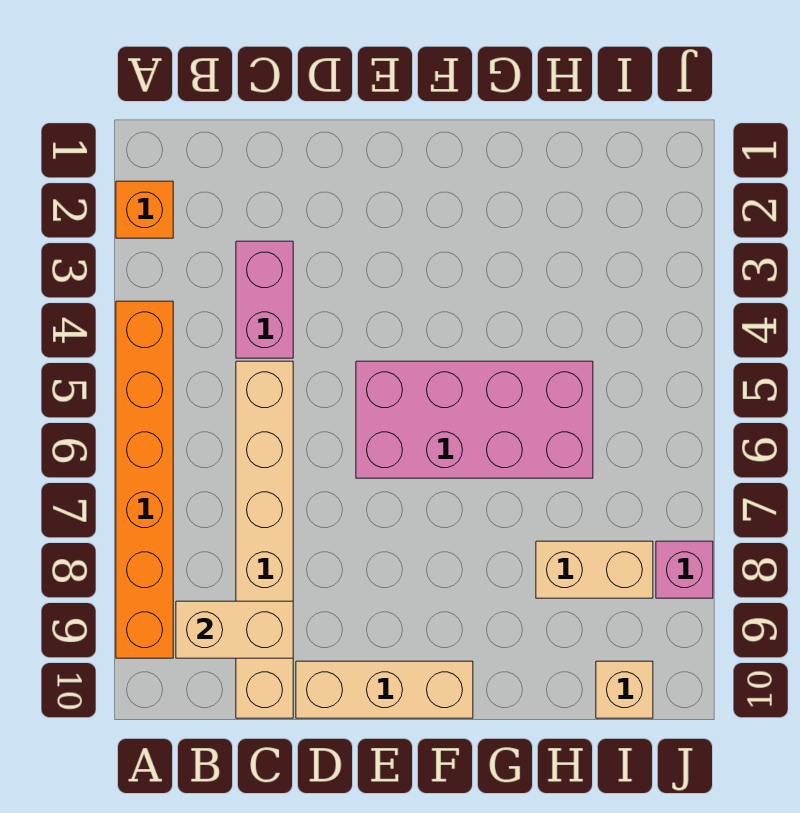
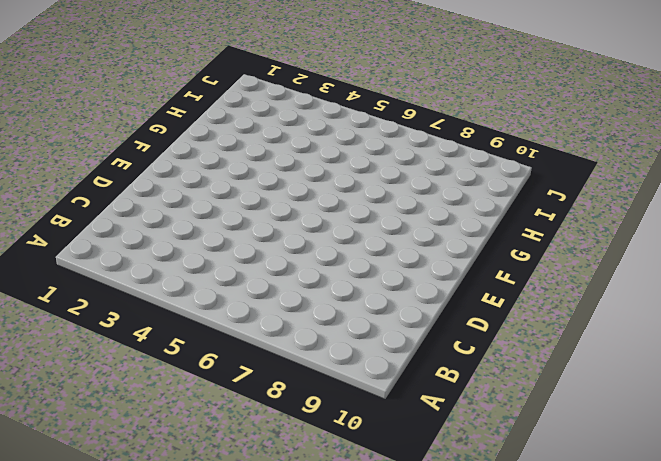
none -> orange 1x1 brick [116,181,173,238]
none -> orange 1x6 brick [116,301,173,658]

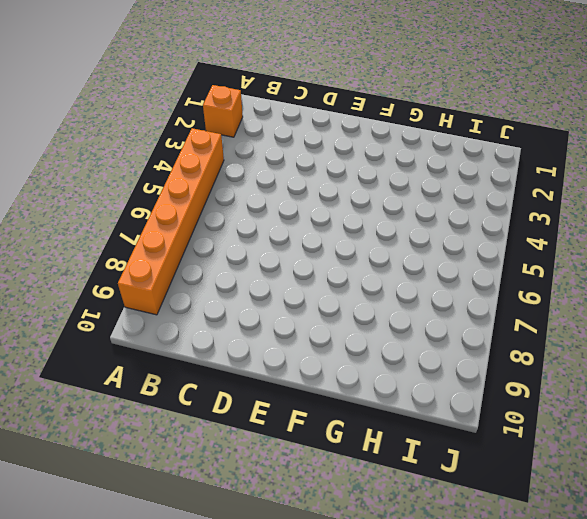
none -> pink 1x2 brick [236,241,293,358]
none -> tan 1x6 brick [236,361,293,718]

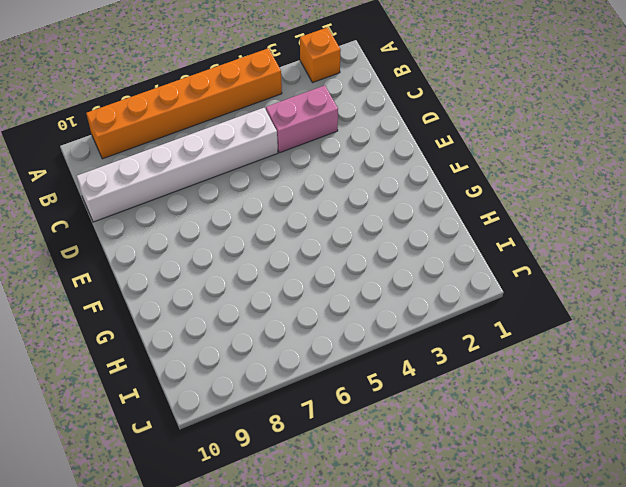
white 1x6 brick [77,108,278,222] -> tan 1x6 brick [236,361,293,718]
none -> tan 1x3 brick [296,661,473,718]
none -> pink 2x4 brick [356,361,593,478]

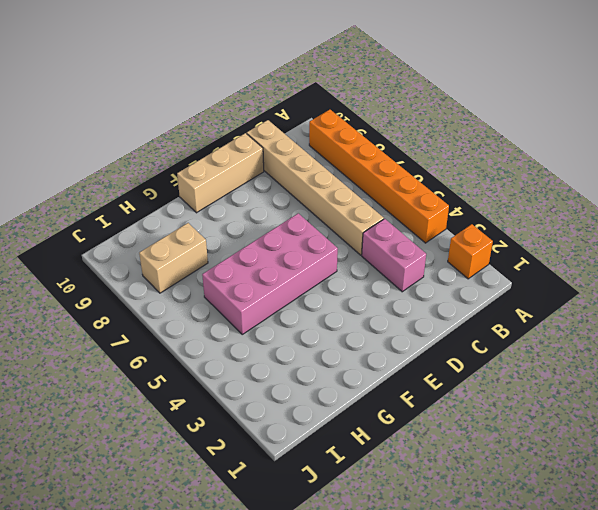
none -> tan 1x1 brick [596,661,653,718]
none -> pink 1x1 brick [656,541,713,598]

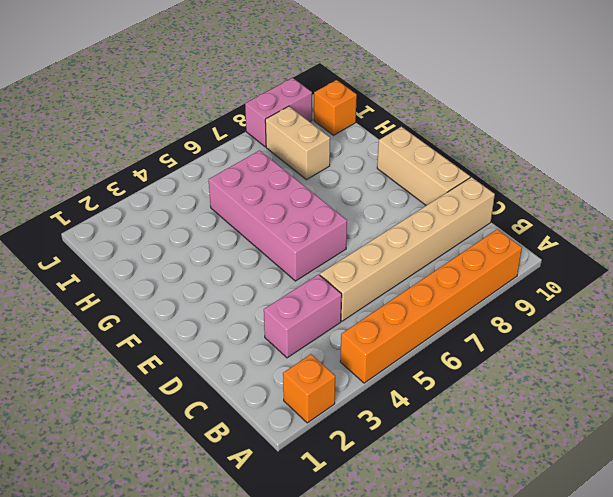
orange 1x1 brick [314,80,357,135] -> tan 1x1 brick [596,661,653,718]
pink 1x2 brick [245,78,312,147] -> pink 1x1 brick [656,541,713,598]
none -> tan 1x2 brick [176,601,293,658]

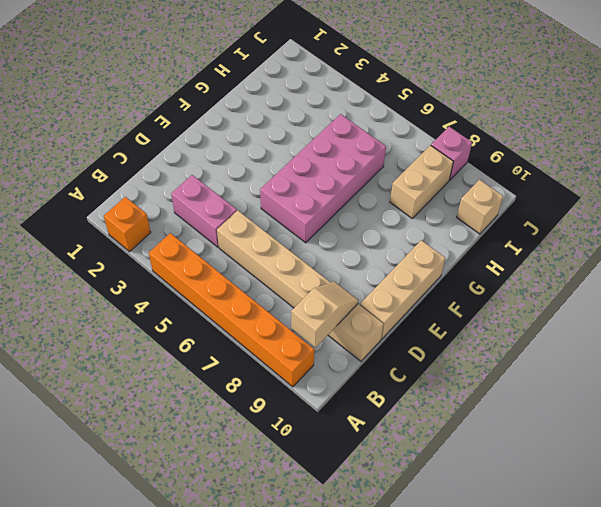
tan 1x2 slope [291,282,358,348] -> tan 1x2 brick [176,601,293,658]

